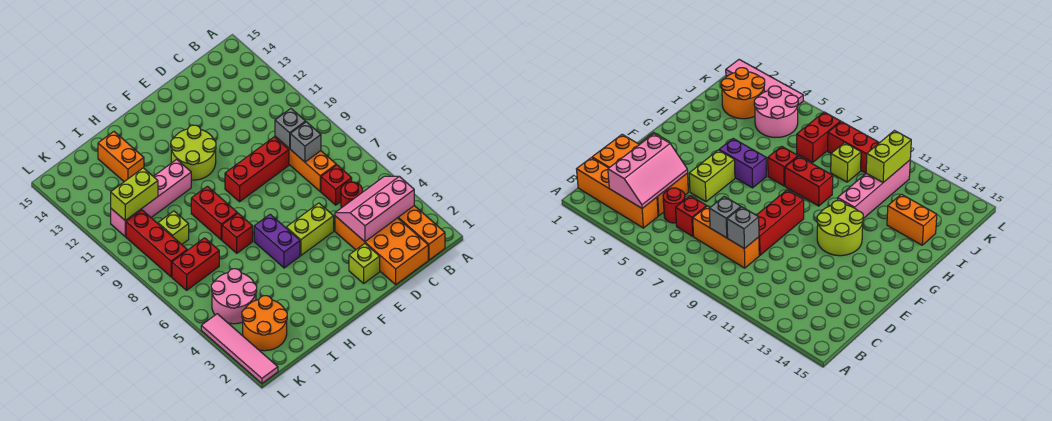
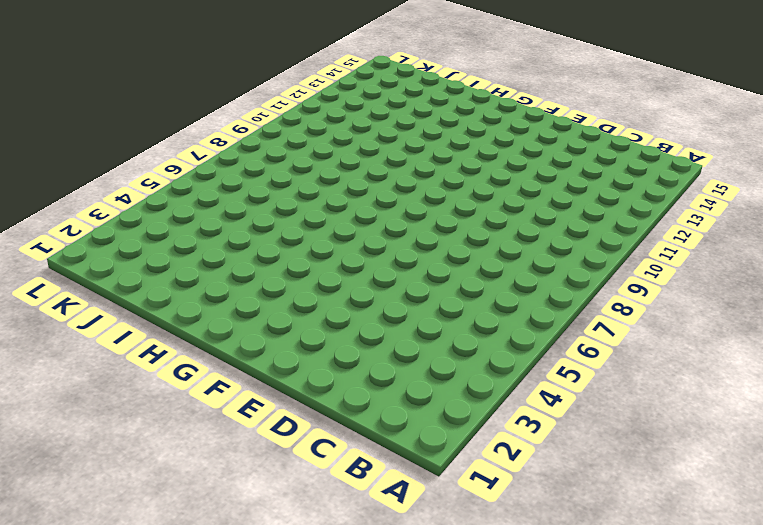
none -> orange 1x4 brick [398,206,445,260]
none -> orange 2x4 brick [335,216,428,285]
none -> red 1x1 round brick [341,182,362,208]

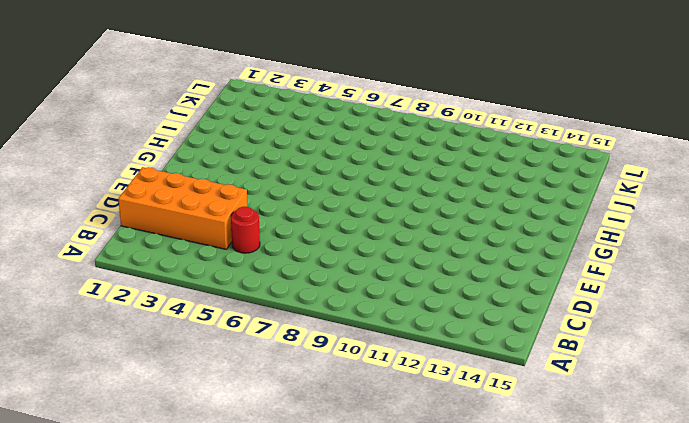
none -> orange 1x4 brick [398,206,445,260]
none -> red 1x1 brick [321,165,352,205]
none -> orange 1x3 brick [275,136,336,192]

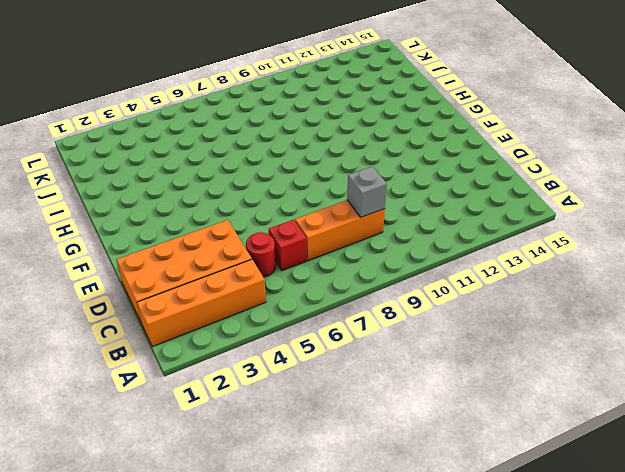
none -> red 1x3 brick [225,137,289,202]
none -> lime 1x1 brick [349,244,380,283]
none -> lime 1x2 brick [286,203,334,255]

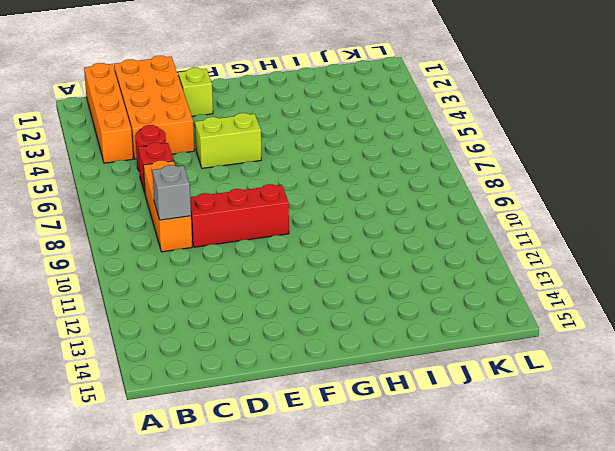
none -> lime 2x2 round brick [171,125,216,180]
none -> purple 1x2 brick [254,214,300,268]
none -> red 1x1 brick [222,213,253,253]

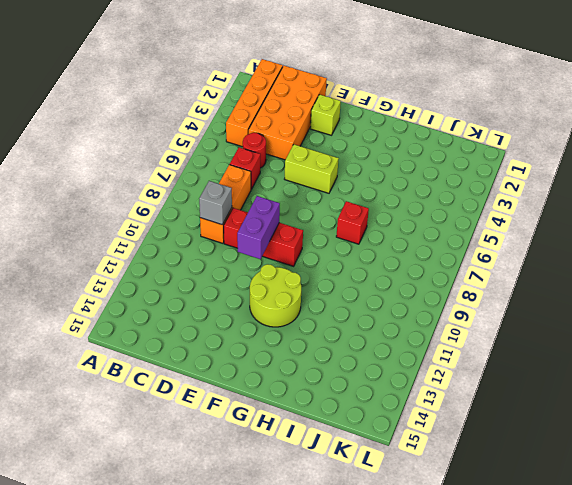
purple 1x2 brick [237,196,280,259] -> purple 1x2 brick moved to [254,214,300,268]
none -> red 1x2 brick [191,186,237,240]
none -> pink 1x4 brick [111,159,191,236]
none -> orange 1x2 brick [98,132,144,182]

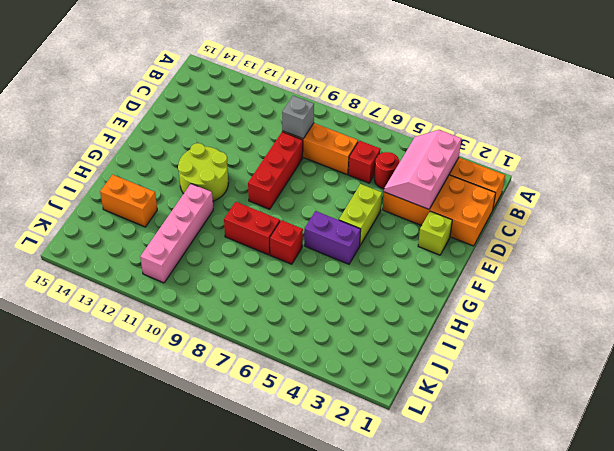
none -> orange 2x2 round brick [242,296,287,351]
none -> pink 2x2 round brick [211,269,257,324]
none -> red 1x2 brick [172,238,219,290]

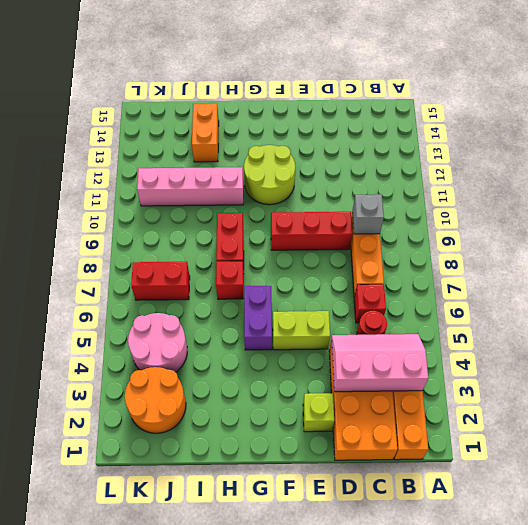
none -> lime 1x1 brick [158,211,189,244]
none -> red 1x3 brick [126,210,187,277]
none -> pink 1x4 tile [201,314,278,383]

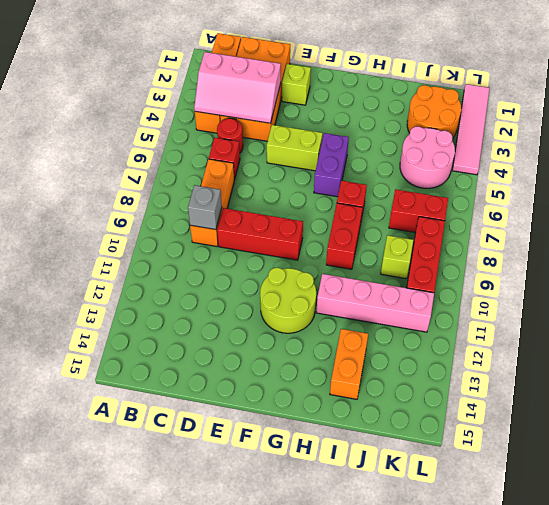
none -> grey 1x1 brick [290,122,321,162]
none -> lime 1x2 brick [111,168,158,220]

